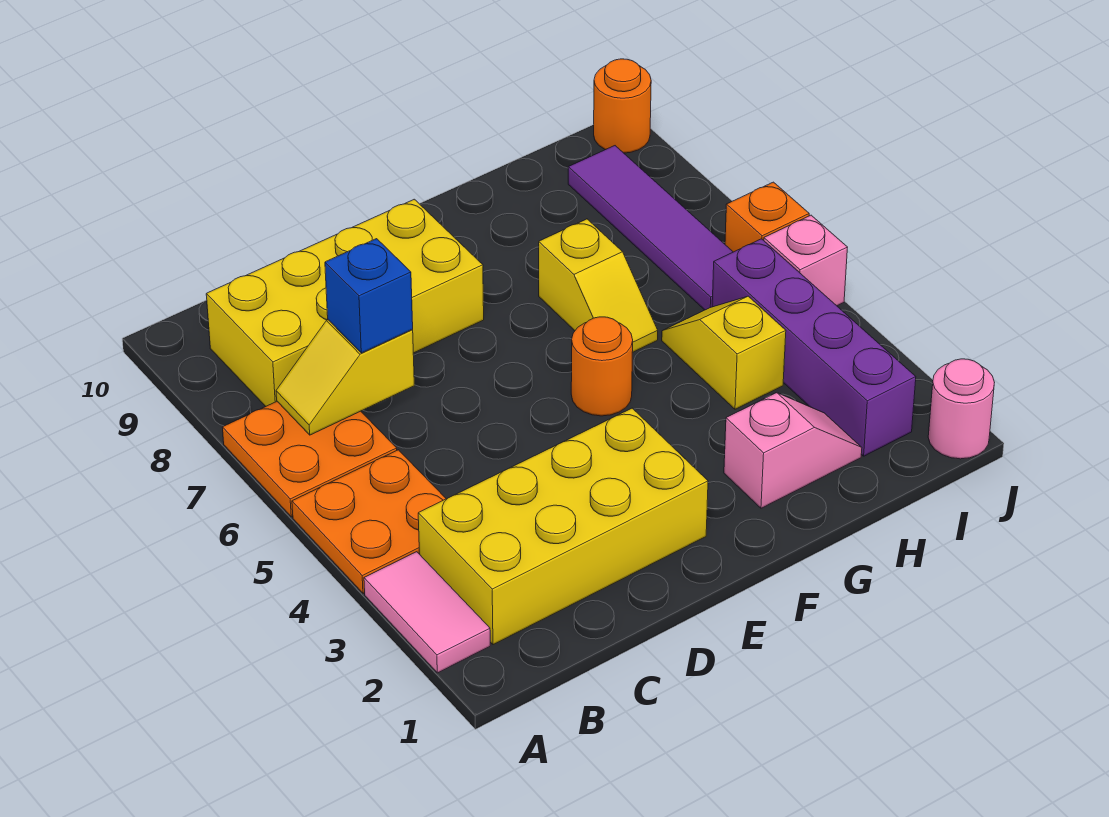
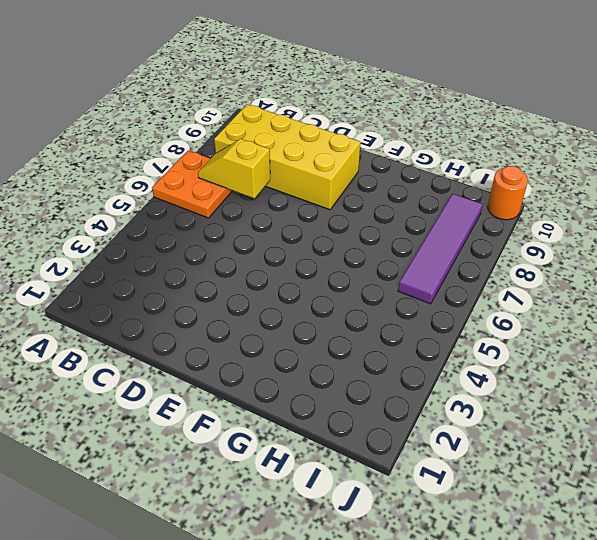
none -> pink 1x2 tile [364,552,490,673]
none -> orange 2x2 plate [292,450,446,593]
none -> yellow 2x4 brick [418,408,708,645]

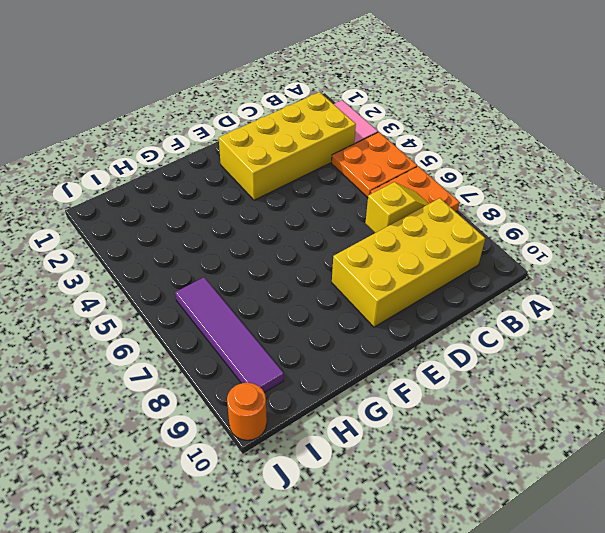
none -> orange 1x1 round brick [571,317,633,416]
none -> pink 1x2 slope [724,393,862,508]
none -> yellow 1x2 slope [539,219,658,353]

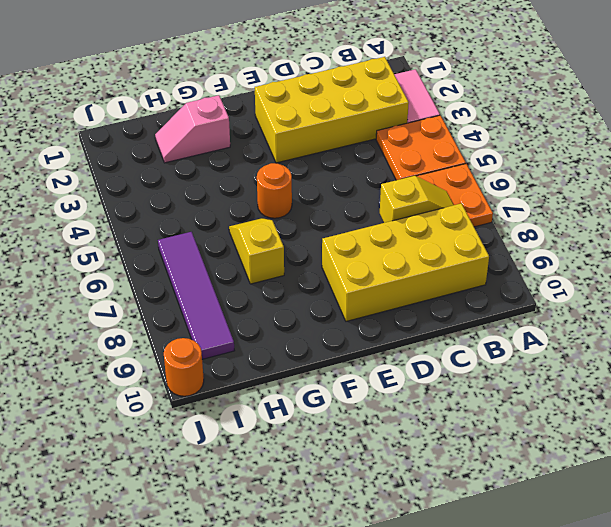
none -> yellow 1x2 slope [662,296,786,409]
none -> purple 1x4 brick [712,239,916,456]
none -> pink 1x1 round brick [928,359,995,459]

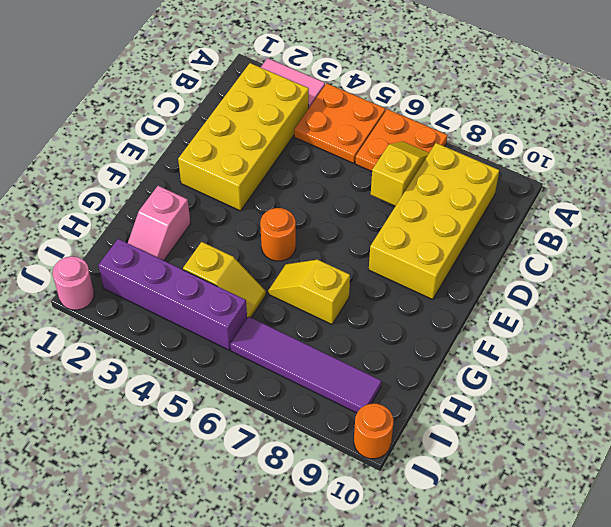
none -> pink 1x1 brick [764,215,848,306]
none -> orange 1x1 brick [725,182,809,252]
none -> blue 1x1 brick [325,239,413,353]

